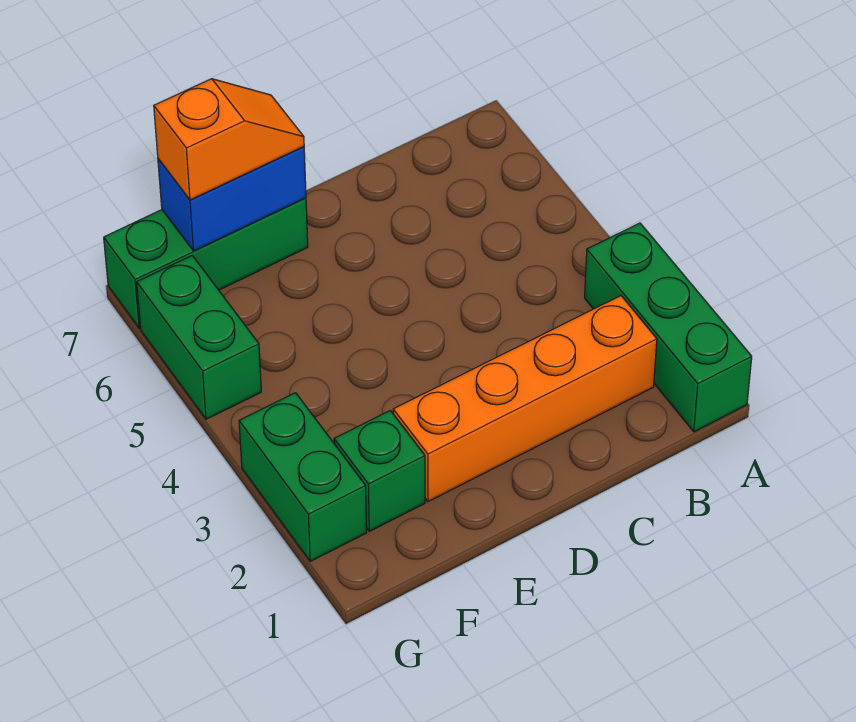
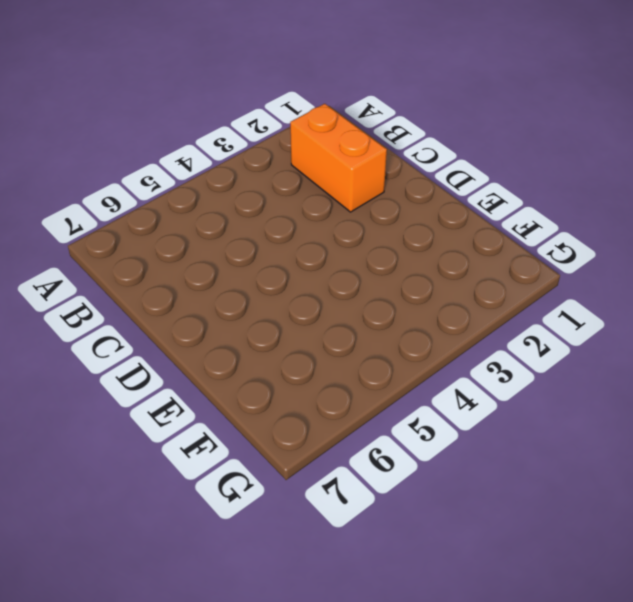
orange 1x2 brick [290,104,387,212] -> orange 1x4 brick [393,296,657,502]
none -> green 1x3 brick [585,223,752,432]
none -> green 1x3 brick [104,198,308,328]

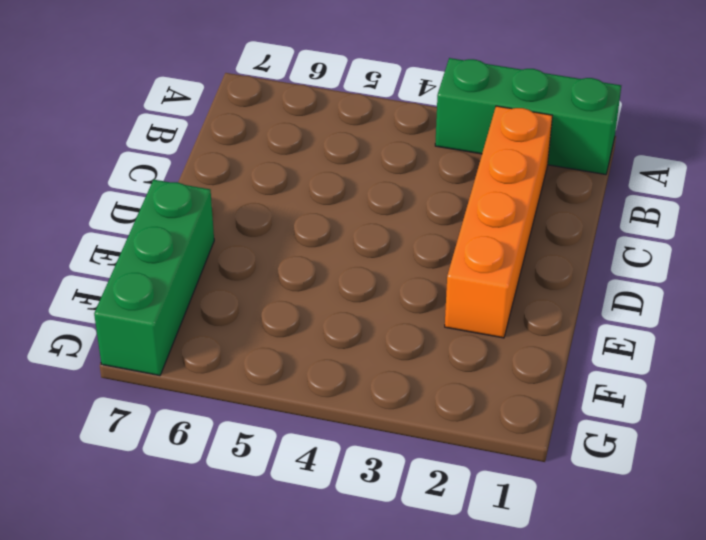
none -> green 1x1 brick [334,411,425,531]
none -> green 1x2 brick [239,393,367,561]

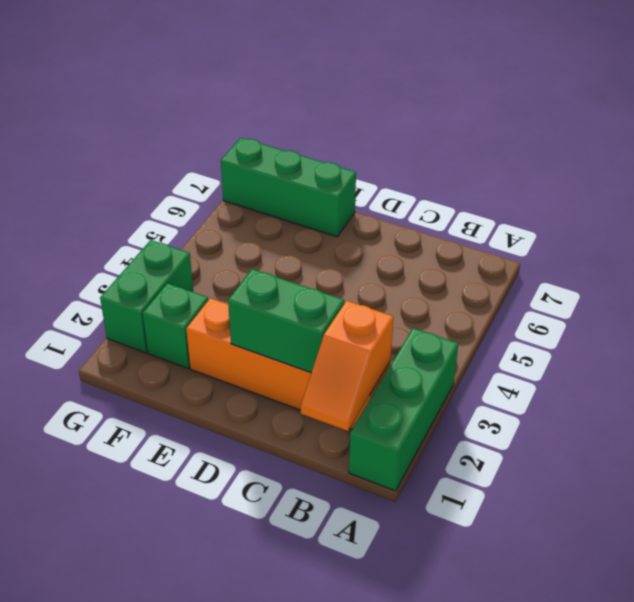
orange 1x2 slope [301,301,393,431] -> orange 1x2 slope turned to [154,79,304,200]
green 1x2 brick [228,269,344,372] -> green 1x2 brick turned to [137,256,261,419]
none -> blue 1x2 brick [158,147,306,251]

